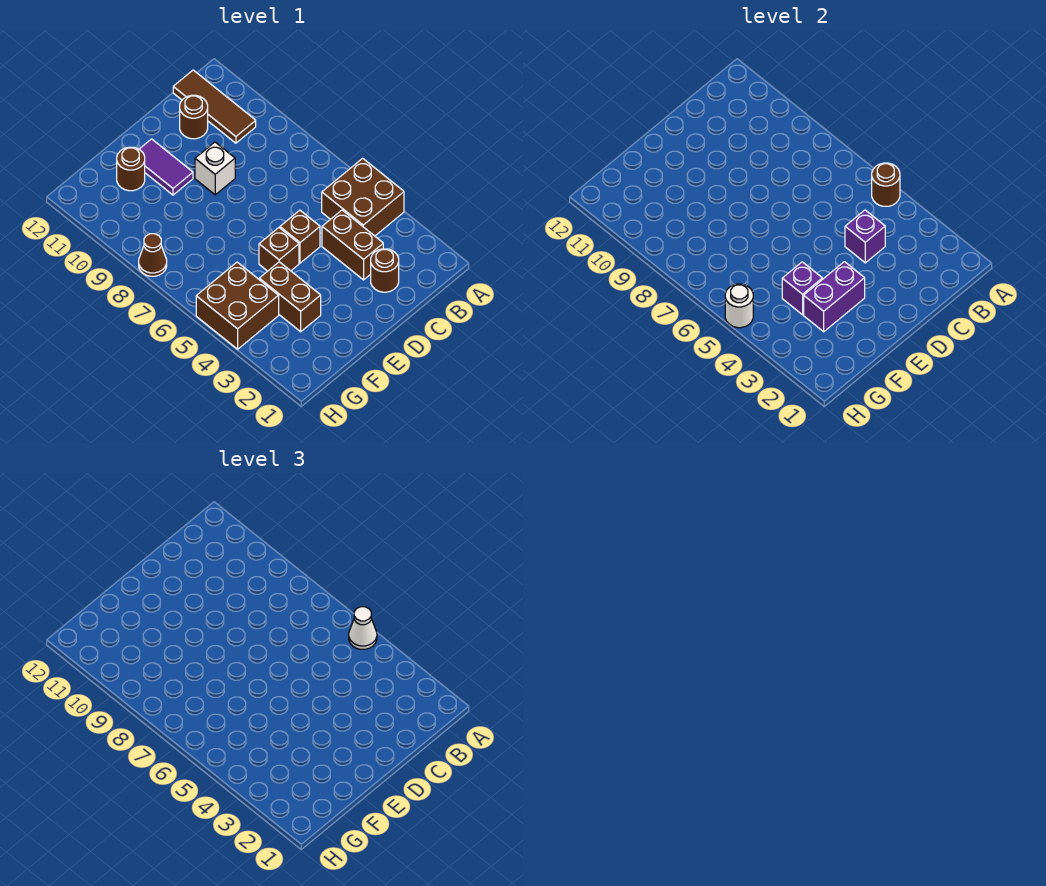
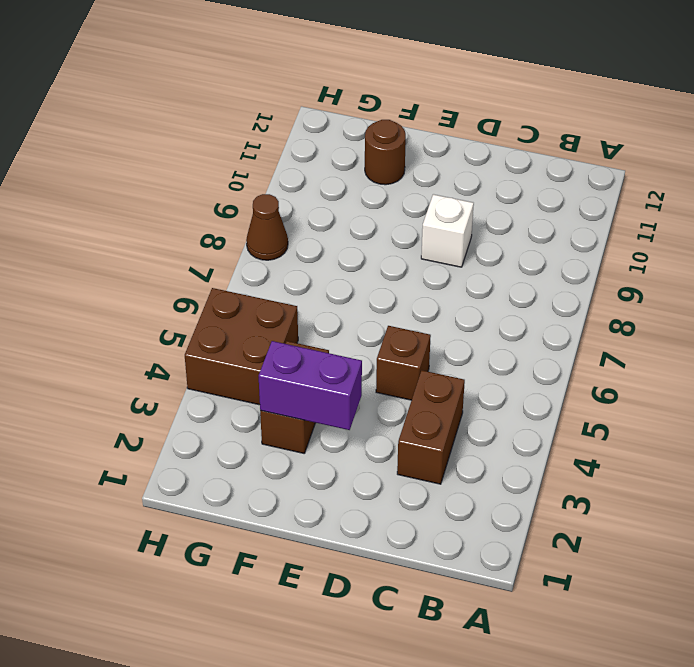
none -> brown 2x2 brick [322,158,404,236]
none -> brown 1x3 tile [173,70,256,143]
none -> brown 1x1 round brick [371,249,399,292]

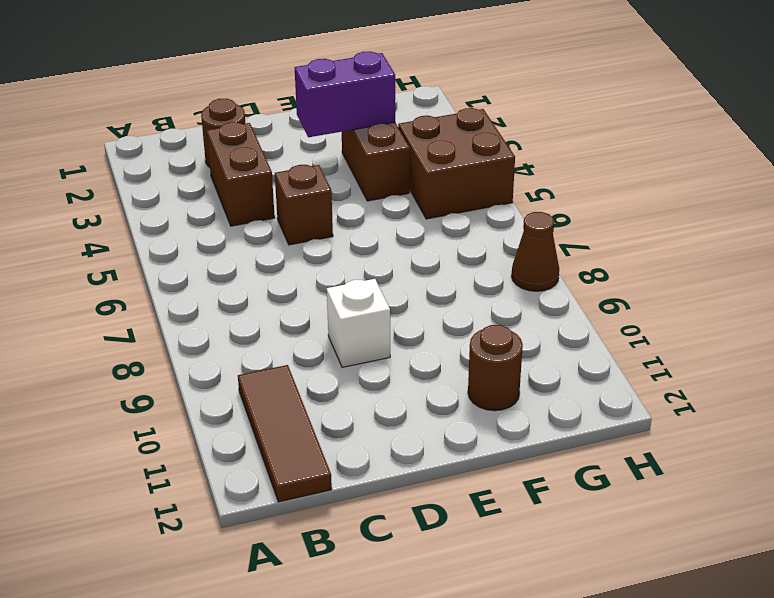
none -> brown 2x2 brick [322,158,404,236]
none -> brown 1x1 round brick [180,95,208,139]
none -> brown 1x1 brick [259,228,299,271]

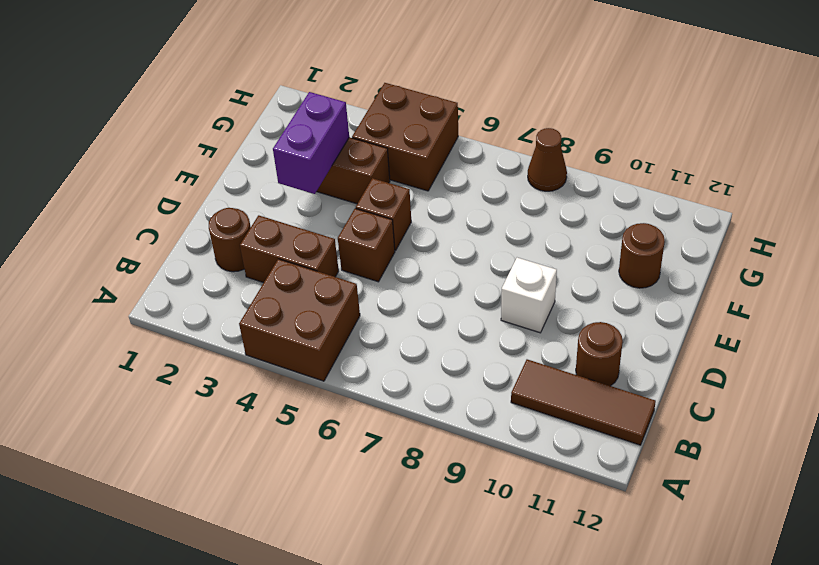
none -> purple 1x2 tile [139,139,193,195]
none -> brown 1x1 round brick [872,163,900,206]
none -> purple 1x1 brick [845,210,885,263]

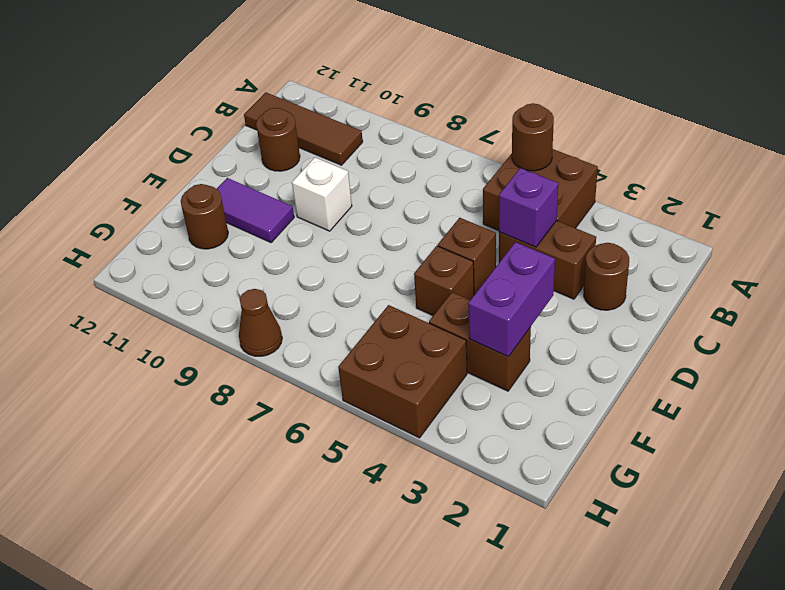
none -> purple 1x1 brick [782,262,822,315]
none -> white 1x1 round brick [725,284,753,328]
none -> white 1x1 cone [349,607,377,649]

